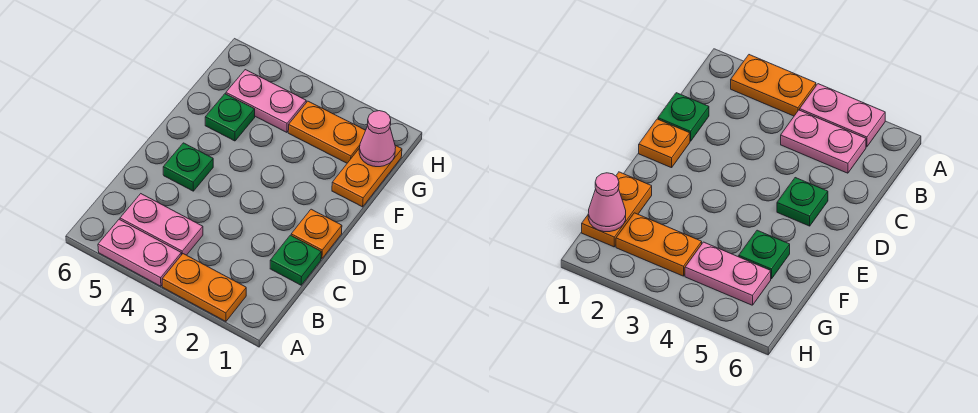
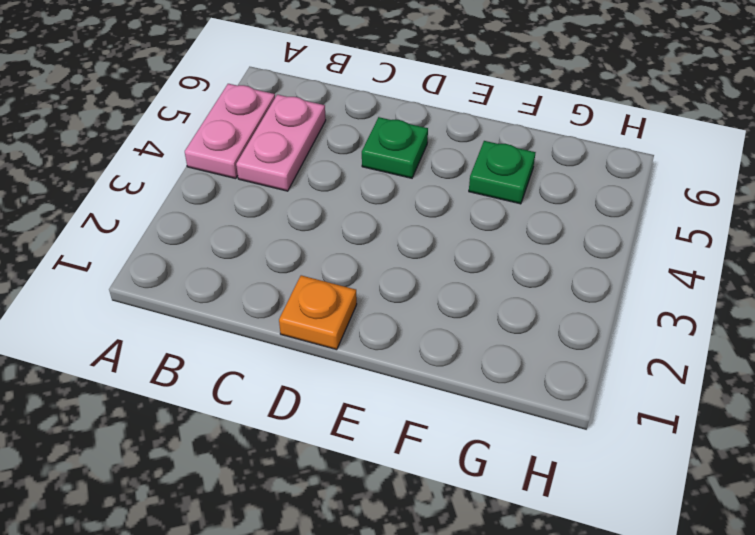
none -> orange 1x2 plate [162,254,246,321]
none -> green 1x1 plate [270,235,321,285]

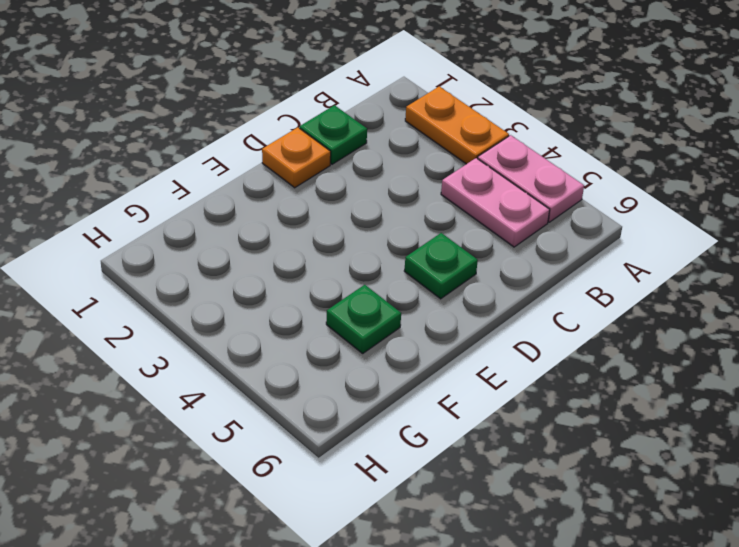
none -> orange 1x2 plate [332,145,402,207]
none -> orange 1x2 plate [288,101,366,163]

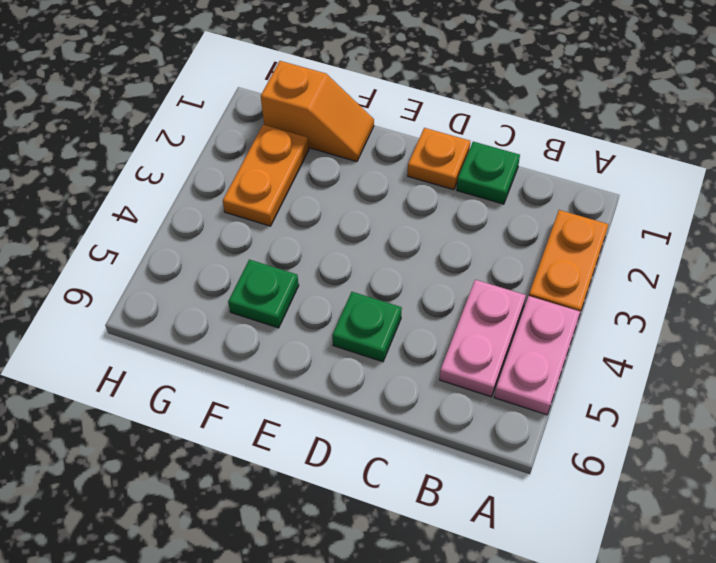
orange 1x2 slope [261,61,374,162] -> orange 1x2 plate [332,145,402,207]
none -> pink 1x2 plate [226,70,306,132]
none -> pink 1x1 cone [359,111,396,167]

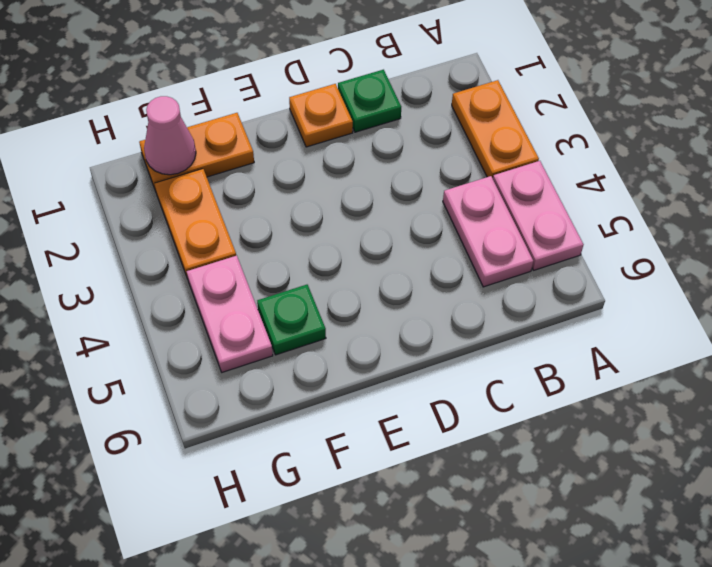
none -> green 1x1 plate [163,143,213,191]

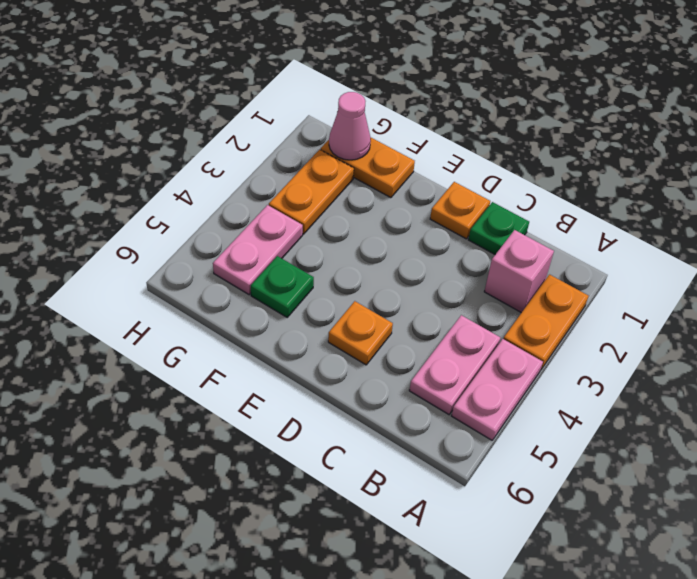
pink 1x1 brick [484,230,554,313] -> none
orange 1x1 plate [328,301,393,365] -> green 1x1 plate [163,143,213,191]

